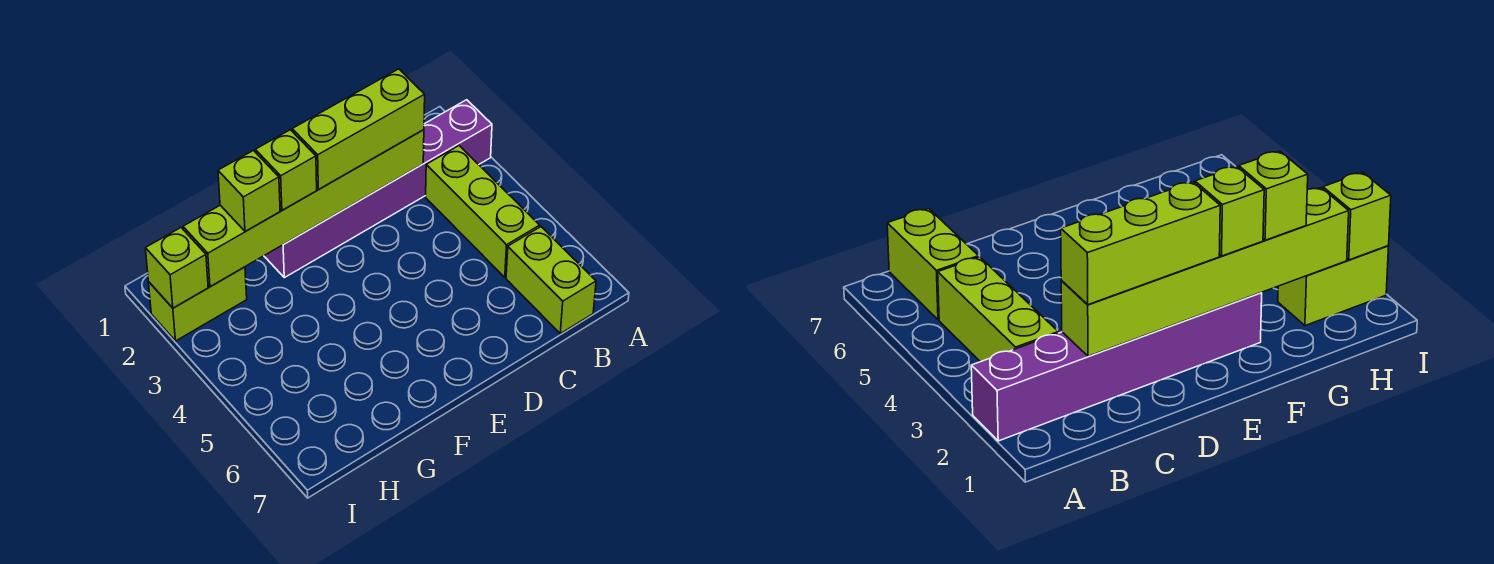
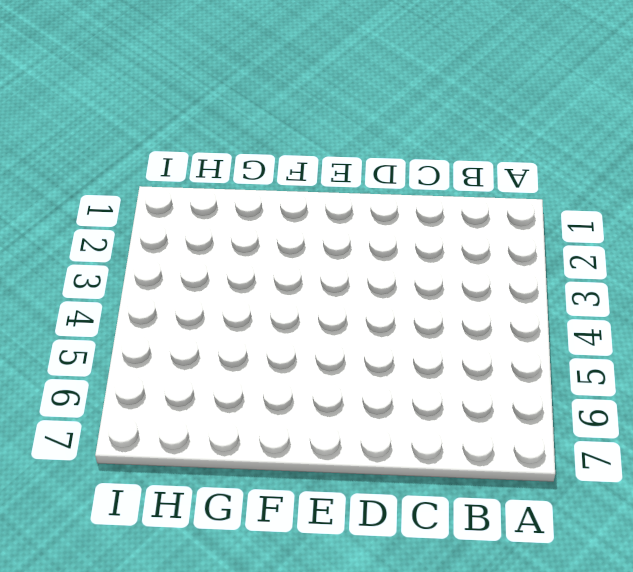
none -> purple 1x6 brick [264,100,492,278]
none -> lime 1x3 brick [426,146,540,277]

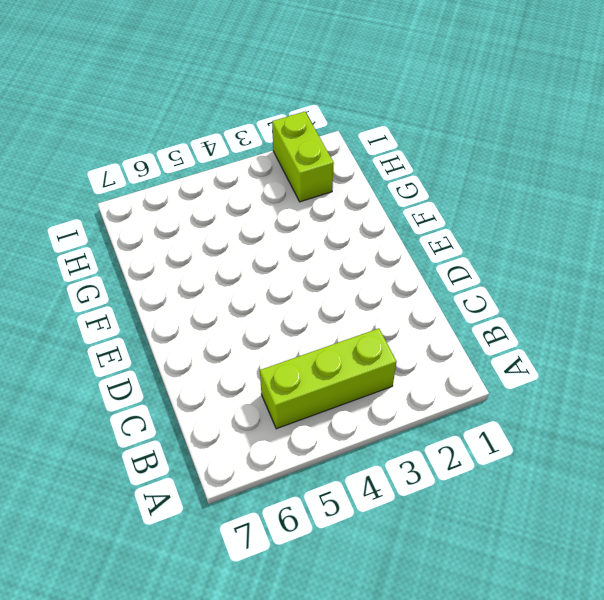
none -> purple 1x6 brick [264,100,492,278]
none -> lime 1x2 brick [506,227,596,334]

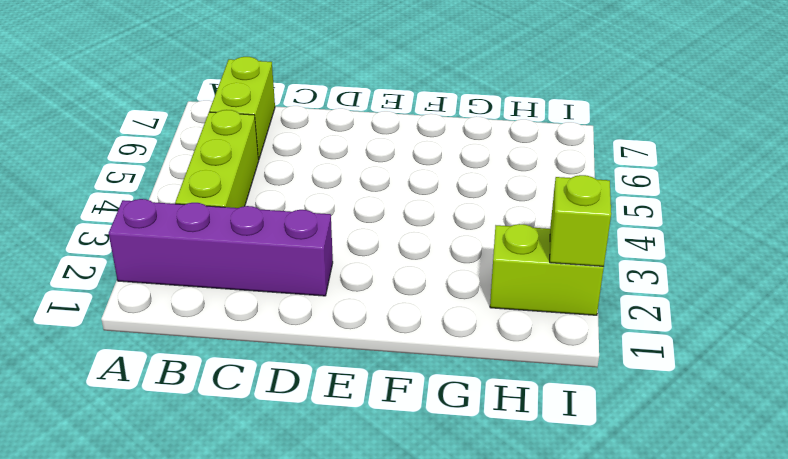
purple 1x4 brick [109,199,333,296] -> purple 1x6 brick [264,100,492,278]
none -> lime 1x6 brick [183,130,424,287]
none -> lime 1x3 brick [292,69,425,189]

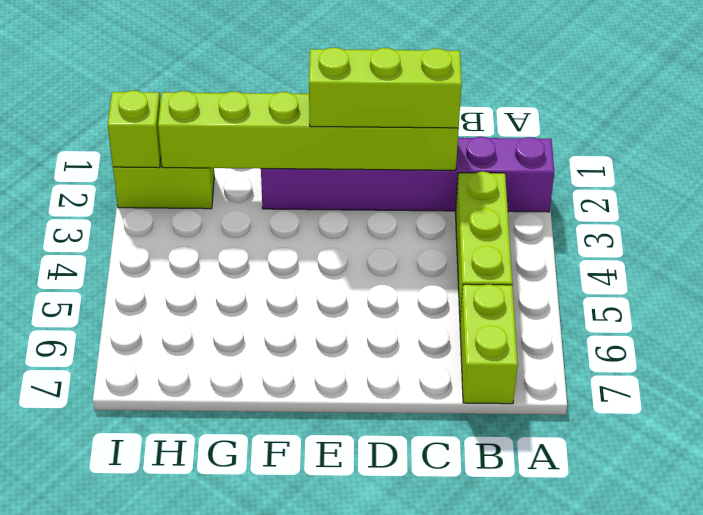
none -> lime 1x1 brick [255,130,317,210]
none -> lime 1x1 brick [218,151,280,232]

